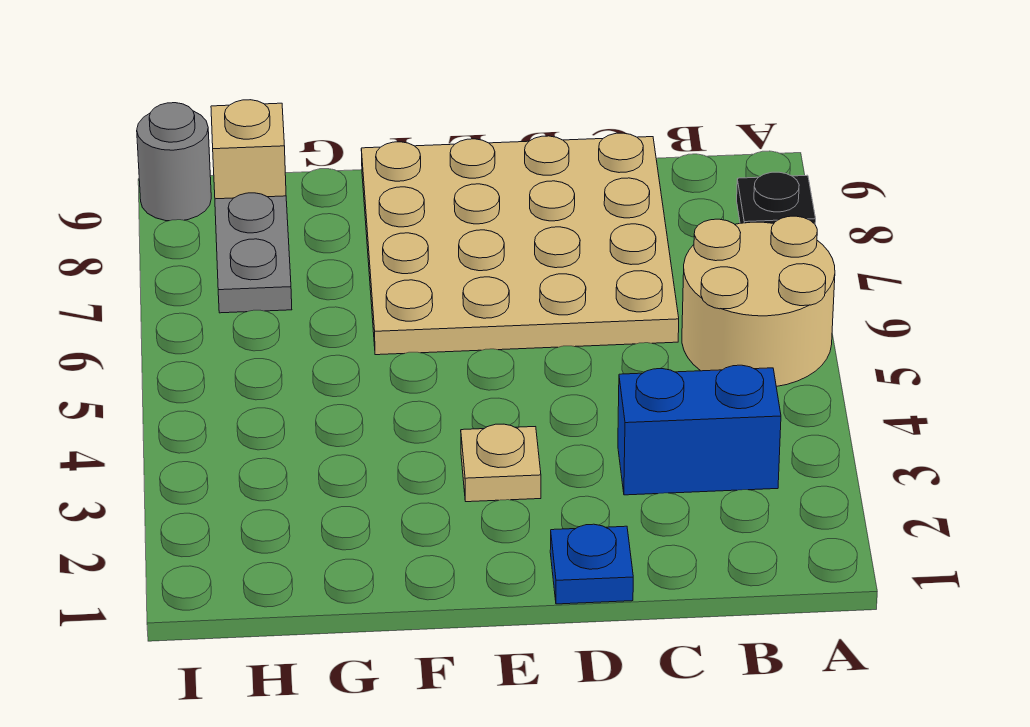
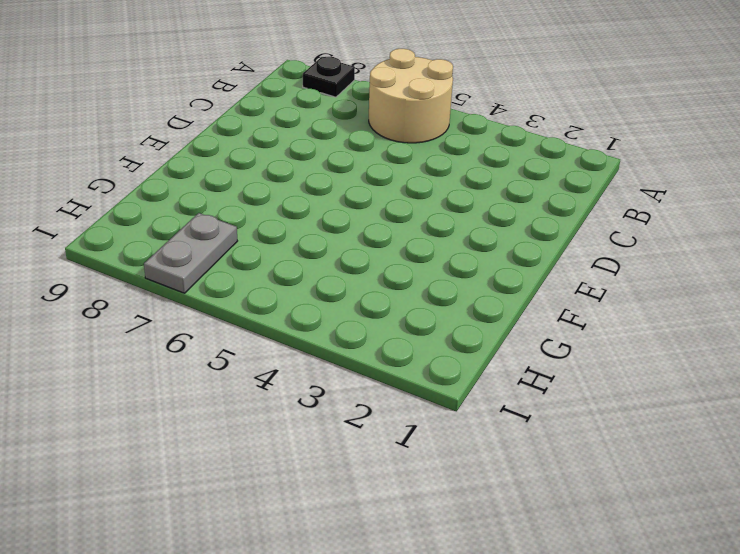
grey 1x2 plate [144,213,237,293] -> grey 1x2 plate turned to [215,193,292,313]
none -> blue 1x2 brick [618,365,781,495]
none -> tan 4x4 plate [361,133,679,355]

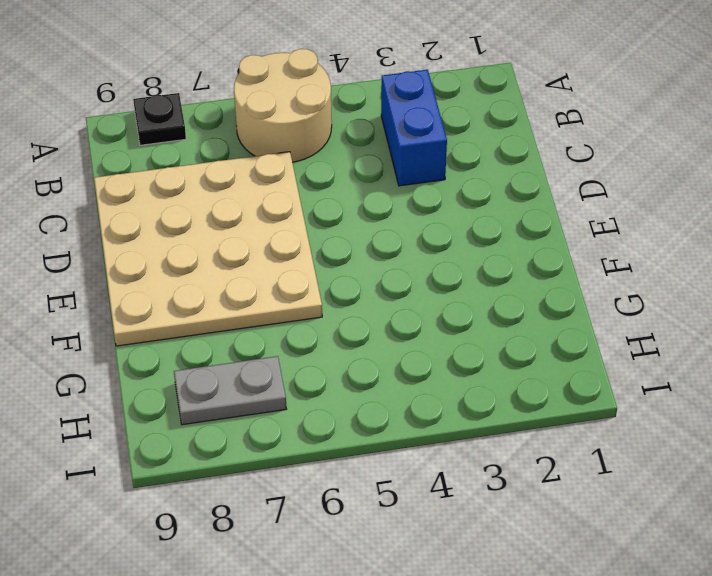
none -> blue 1x1 plate [550,524,633,604]
none -> tan 1x1 plate [461,424,541,502]

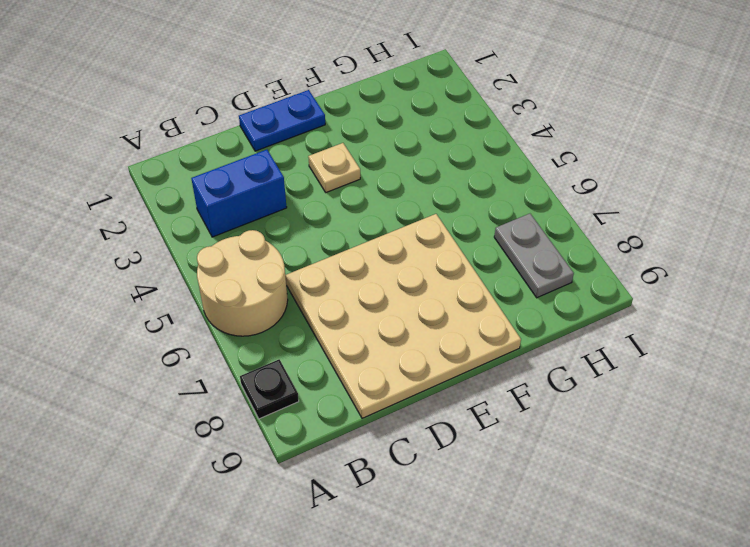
blue 1x2 plate [239,90,325,151] -> blue 1x1 plate [550,524,633,604]
none -> tan 1x1 brick [211,100,286,199]
none -> grey 1x1 round brick [137,103,211,221]

